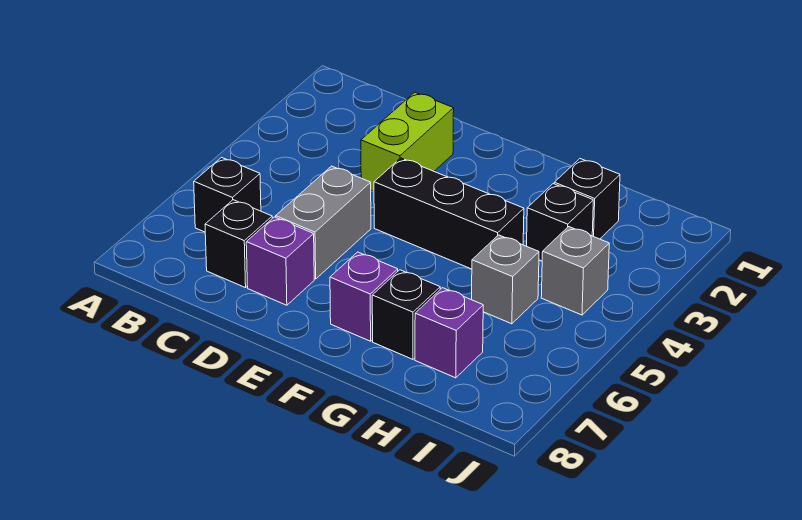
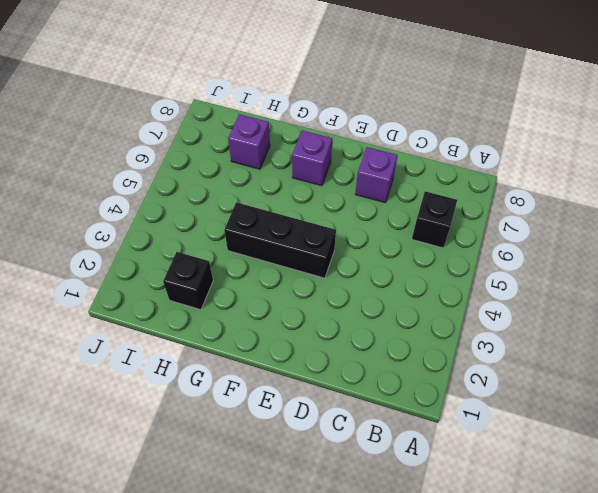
none -> black 1x1 brick [205,200,272,288]
none -> lime 1x2 brick [361,92,454,192]
none -> grey 1x2 brick [276,166,371,279]

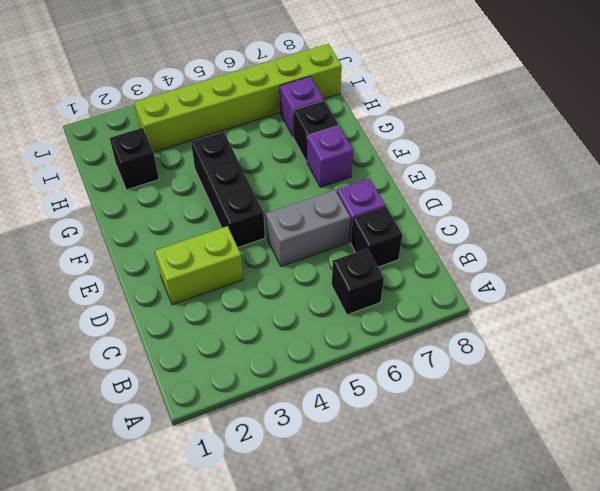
lime 1x6 brick [134,44,342,152] -> grey 1x1 brick [541,227,609,315]
none -> black 1x1 brick [527,184,593,261]
none -> grey 1x1 brick [472,235,539,324]

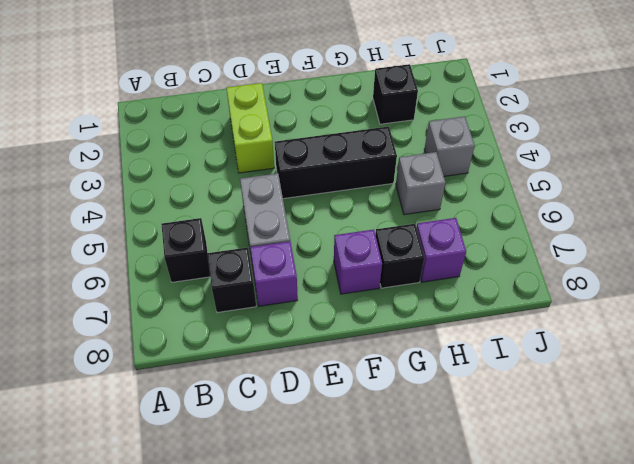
none -> black 1x1 brick [527,184,593,261]

